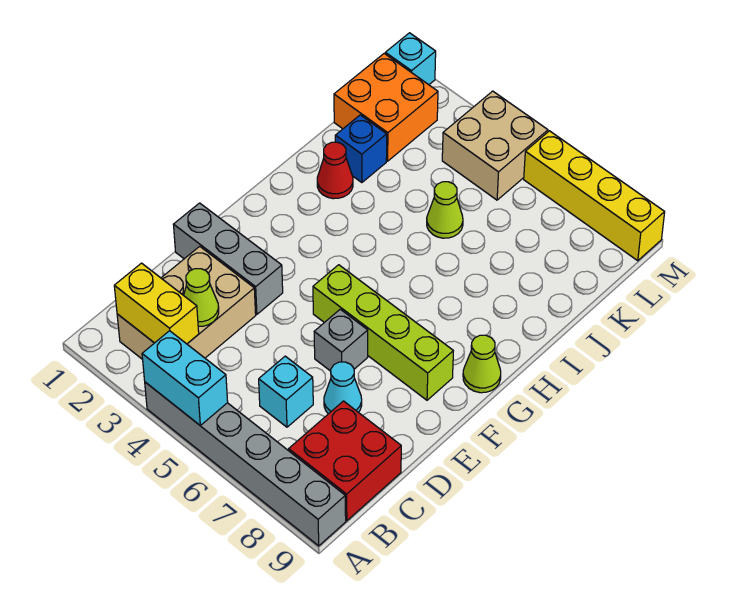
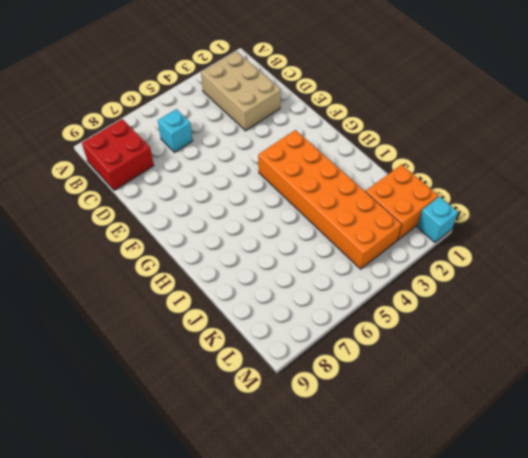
orange 2x6 brick [258,130,402,269] -> tan 2x2 brick [442,91,548,200]
none -> grey 1x6 brick [145,382,346,546]
none -> cyan 1x1 cone [324,362,362,414]
none -> grey 1x3 brick [173,203,283,314]

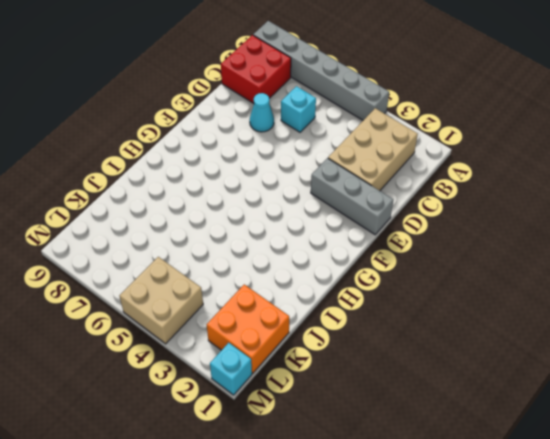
none -> grey 1x1 brick [314,309,368,371]
none -> lime 1x4 brick [313,265,453,400]
none -> lime 1x1 cone [463,335,501,393]

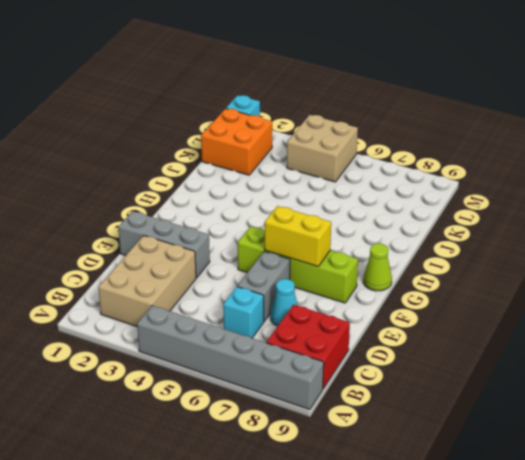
grey 1x2 brick [238,251,290,321] -> grey 1x1 brick [314,309,368,371]
yellow 1x2 brick [265,206,331,266] -> yellow 1x2 brick moved to [114,263,199,344]
none -> red 1x1 cone [317,142,353,199]
none -> blue 1x1 brick [335,115,387,183]
none -> lime 1x1 cone [427,182,463,238]

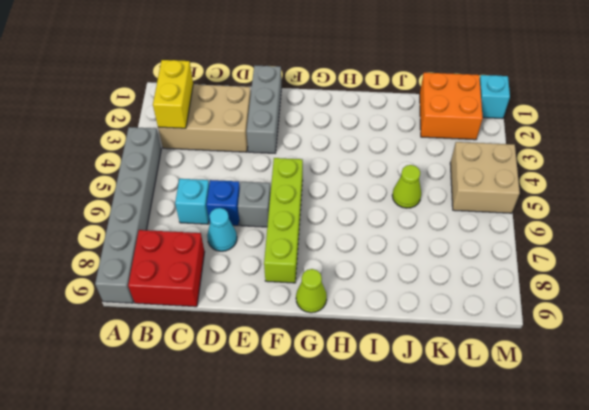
blue 1x1 brick [206,180,240,226] -> blue 1x1 brick moved to [335,115,387,183]
none -> red 1x1 cone [317,142,353,199]
none -> yellow 1x4 brick [524,131,665,261]
none -> cyan 1x2 brick [142,331,228,426]

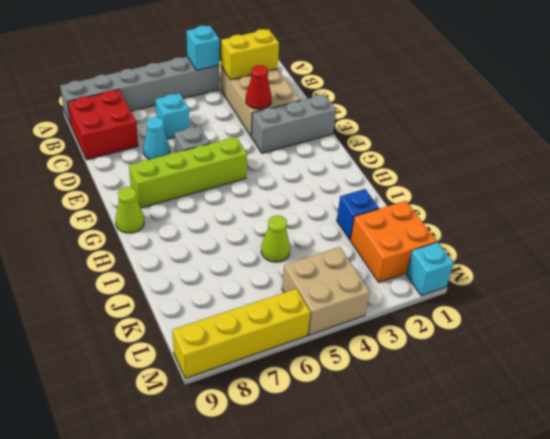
cyan 1x1 brick [187,26,220,70] -> cyan 1x2 brick [142,331,228,426]
red 1x1 cone [246,65,272,109] -> red 1x1 cone moved to [317,142,353,199]
none -> lime 1x1 cone [184,269,219,326]

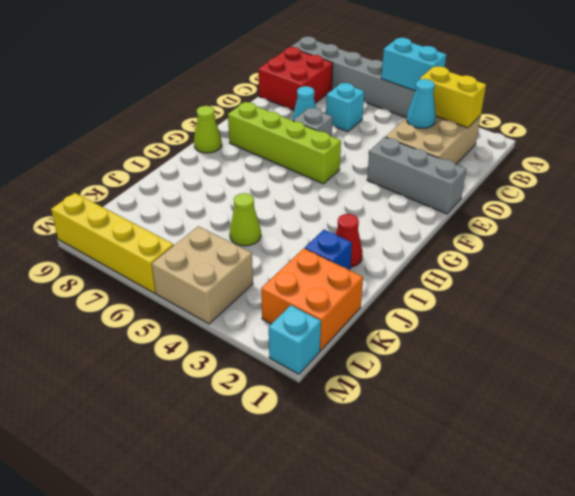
cyan 1x1 cone [407,79,436,128] -> lime 1x1 cone [184,269,219,326]

